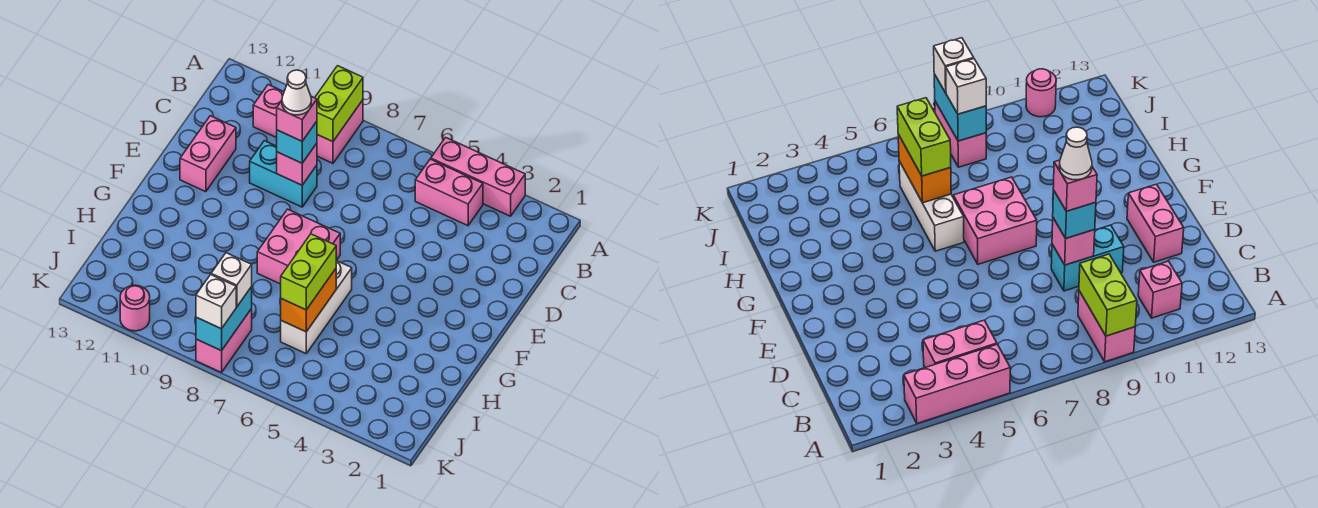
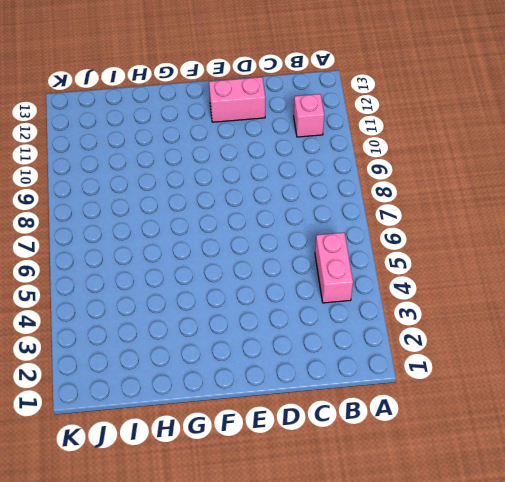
none -> pink 1x3 brick [431,137,525,216]
none -> pink 1x2 brick [317,100,363,163]
none -> cyan 1x2 brick [250,141,317,207]

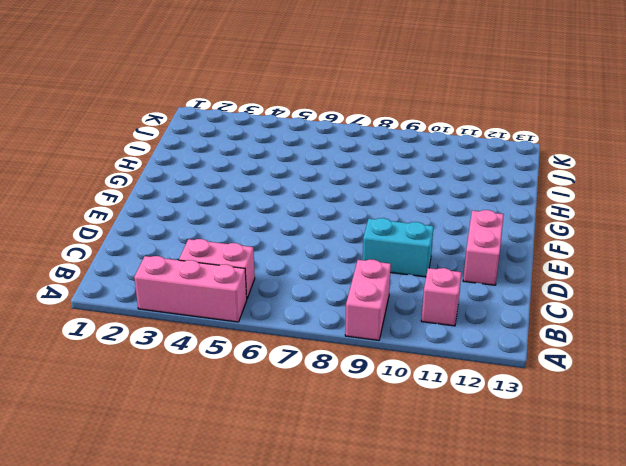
none -> pink 2x2 brick [257,209,340,284]
none -> white 1x3 brick [281,261,352,353]
none -> pink 1x2 brick [196,309,252,373]

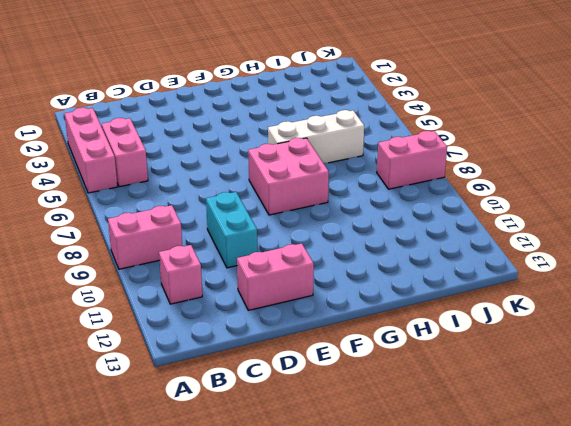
none -> pink 1x1 round brick [120,285,150,331]
none -> lime 1x2 brick [315,66,363,142]
none -> pink 1x1 brick [277,143,317,185]

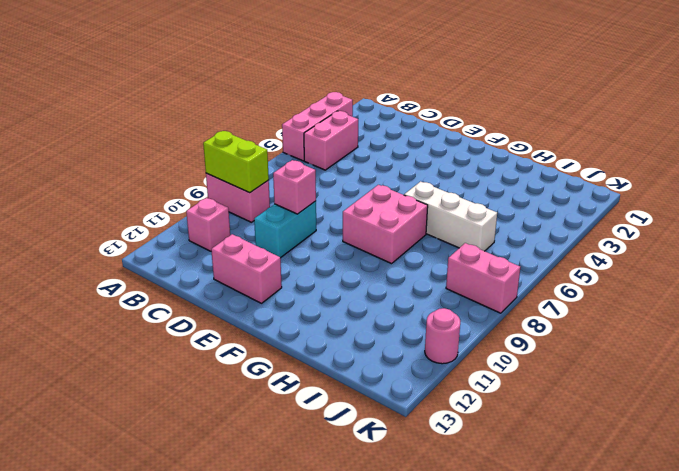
none -> orange 1x2 brick [281,269,336,332]
none -> cyan 1x2 brick [196,287,252,351]
none -> cyan 1x1 brick [277,121,317,163]

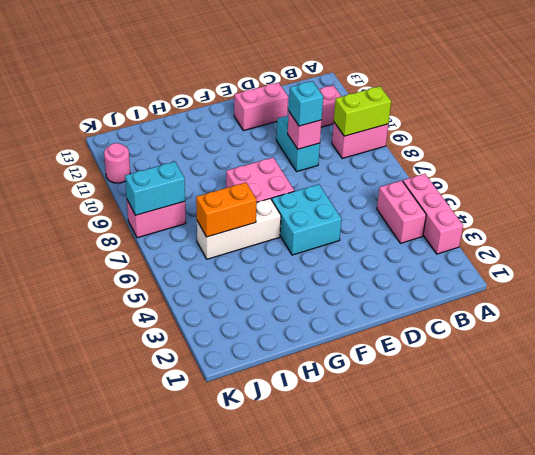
cyan 2x2 brick [272,184,342,255] -> none
none -> lime 1x2 brick [281,234,336,310]
none -> white 1x1 brick [211,253,252,307]
none -> white 1x1 brick [196,275,236,329]

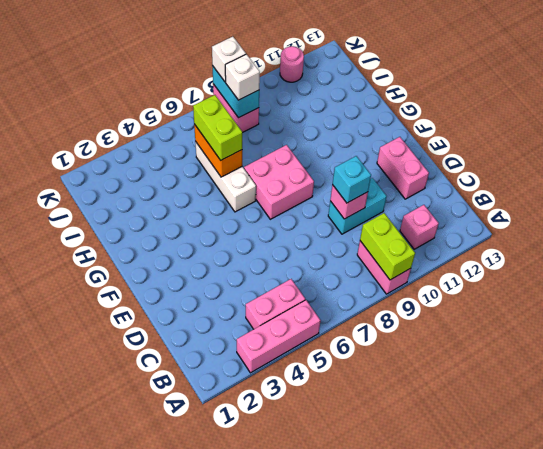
none -> pink 1x1 brick [277,96,317,141]
none -> white 1x1 cone [282,70,311,115]

